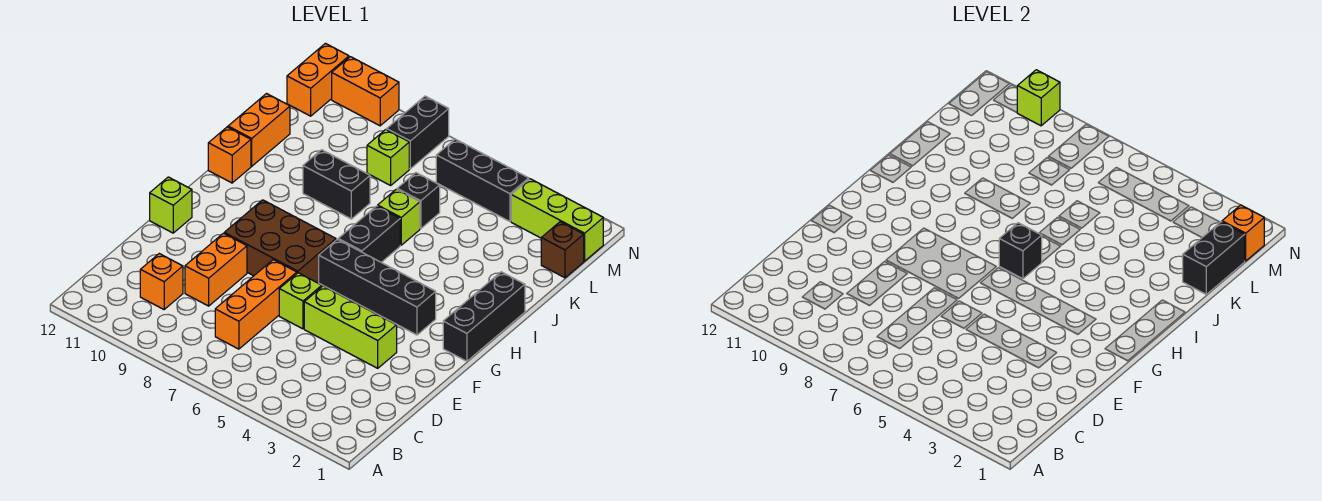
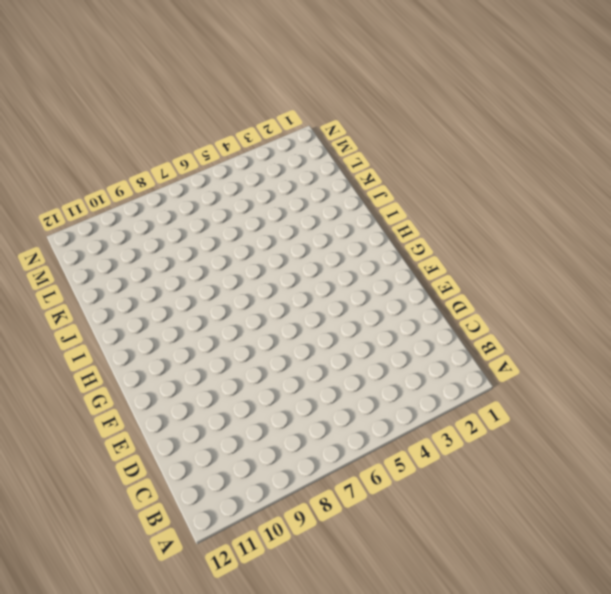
none -> orange 1x3 brick [215,260,297,349]
none -> orange 1x1 brick [140,254,183,309]
none -> orange 1x2 brick [185,233,247,306]

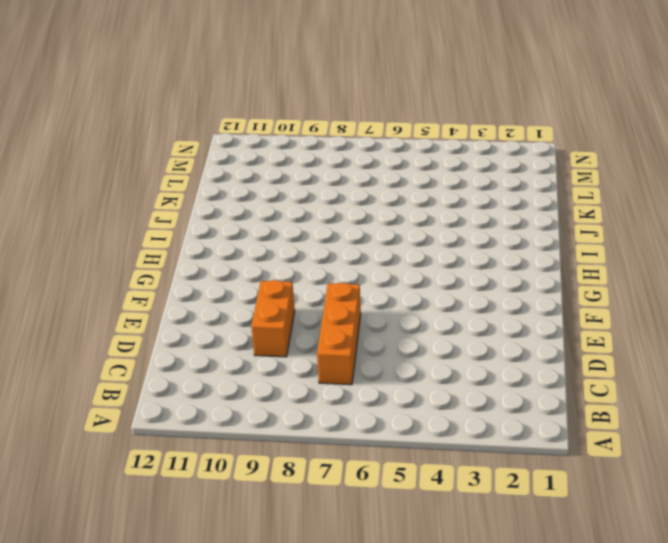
none -> orange 1x1 brick [140,254,183,309]
none -> lime 1x3 brick [304,286,397,368]
none -> lime 1x1 brick [279,273,322,329]

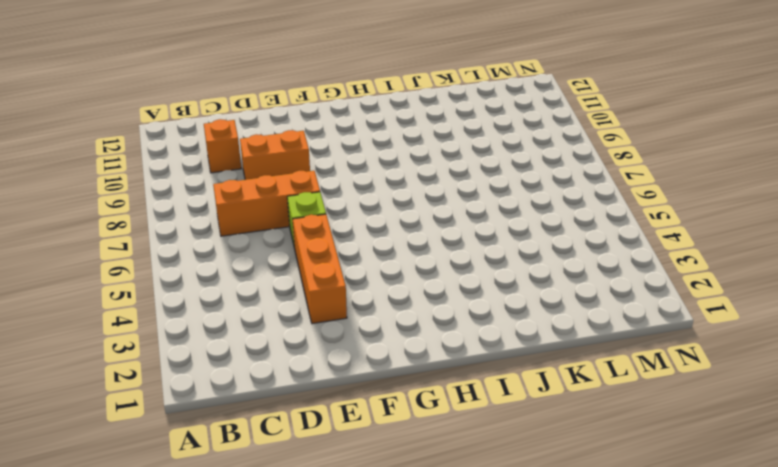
orange 1x3 brick [293,214,347,324] -> lime 1x3 brick [304,286,397,368]
none -> brown 2x3 brick [224,200,336,282]
none -> lime 1x1 brick [150,177,192,233]
none -> black 1x3 brick [443,272,525,361]

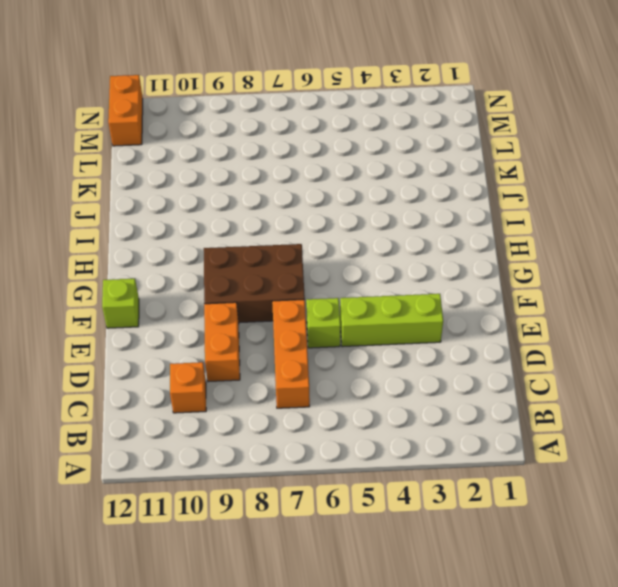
none -> black 1x3 brick [443,272,525,361]
none -> black 1x4 brick [319,239,436,335]
none -> black 1x2 brick [338,206,400,262]

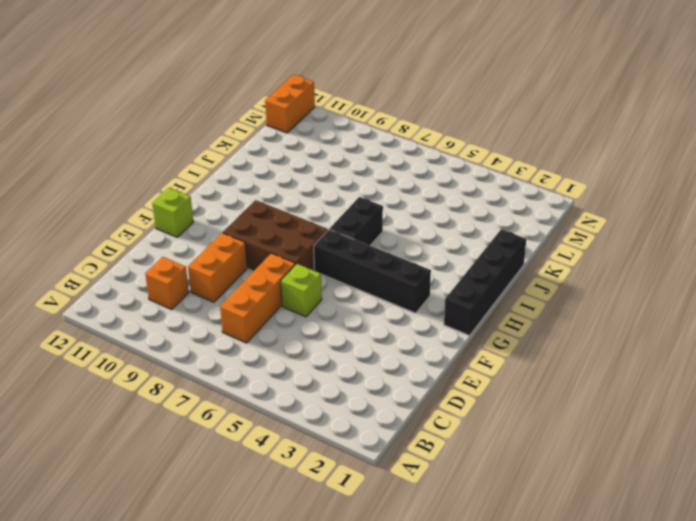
black 1x4 brick [444,229,526,335] -> black 1x3 brick [443,272,525,361]
none -> lime 1x3 brick [304,286,397,368]
none -> orange 1x1 brick [208,127,251,183]
none -> lime 1x1 brick [378,189,420,245]

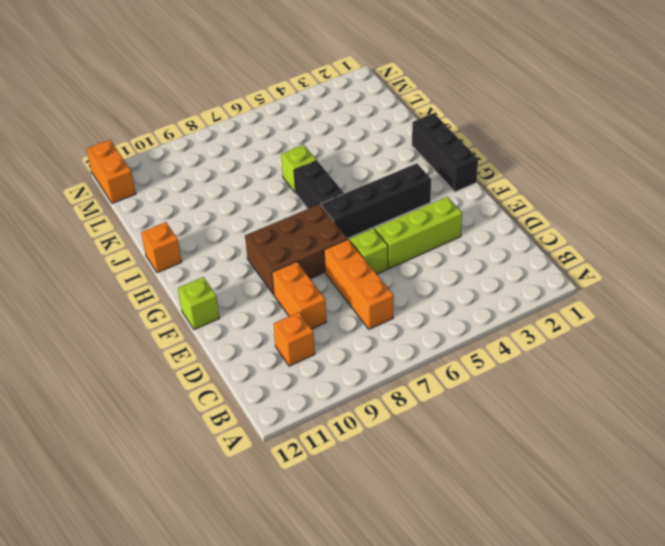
none -> black 1x2 brick [303,150,370,219]
none -> orange 1x2 brick [228,94,290,166]
none -> black 1x1 brick [397,173,440,229]

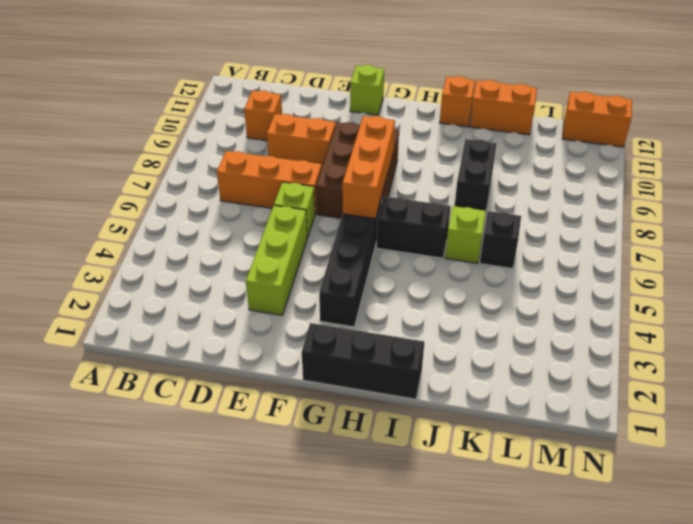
orange 1x3 brick [342,116,395,219] -> none
none -> brown 1x1 brick [541,222,584,278]
none -> lime 1x1 brick [367,130,409,185]
none -> lime 1x3 brick [511,179,603,261]

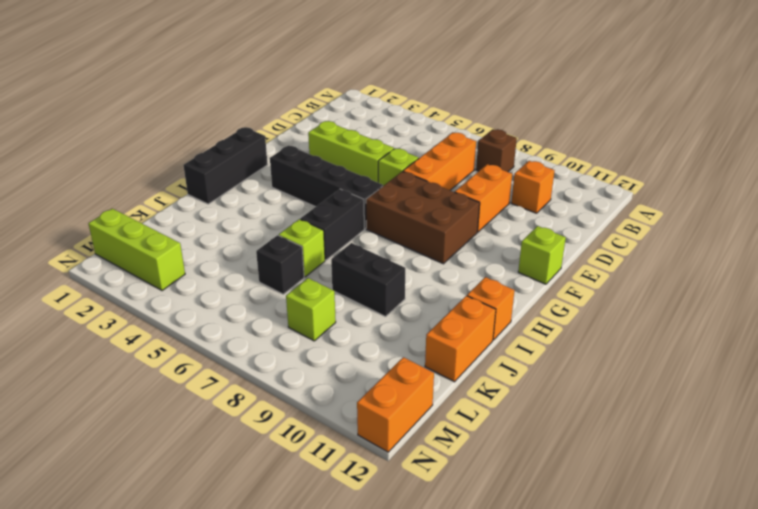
brown 1x1 brick [476,129,517,172] -> brown 1x1 brick moved to [541,222,584,278]
none -> black 1x3 brick [436,139,529,222]
none -> black 1x2 brick [387,96,449,169]
none -> orange 1x2 brick [332,57,399,126]

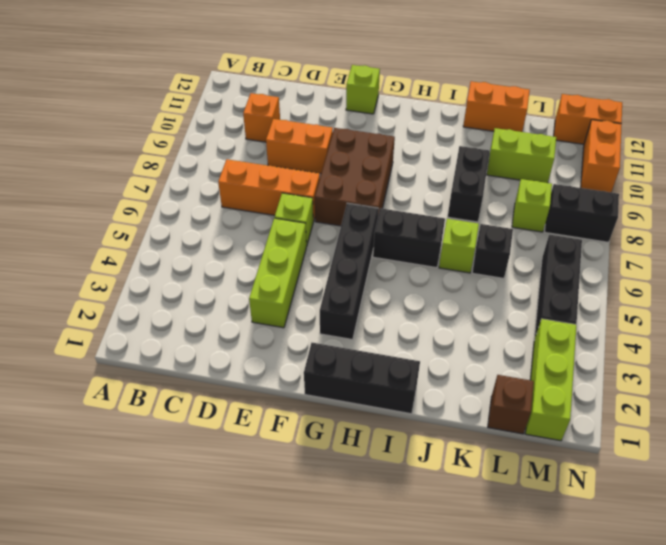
lime 1x2 brick [487,128,556,183] -> none
none -> orange 1x1 brick [208,127,251,183]
none -> black 1x1 brick [999,223,1042,279]
none -> black 1x2 brick [1183,222,1245,294]

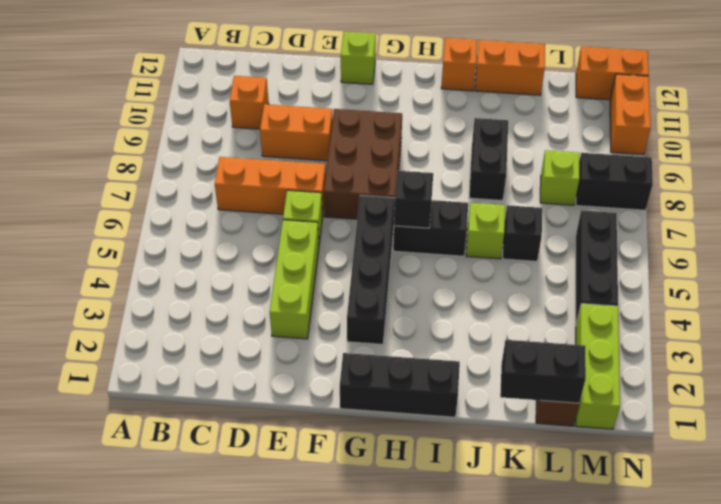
none -> orange 1x1 brick [1222,205,1264,261]
none -> lime 1x1 brick [1017,70,1060,126]

